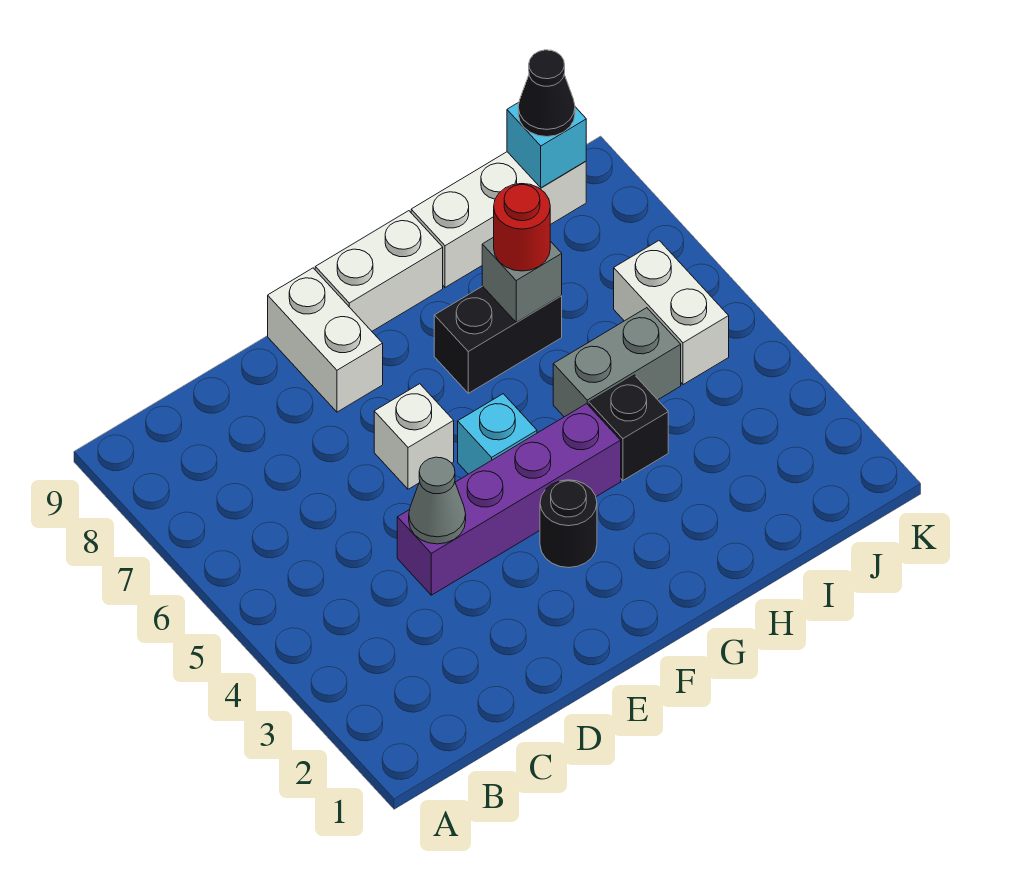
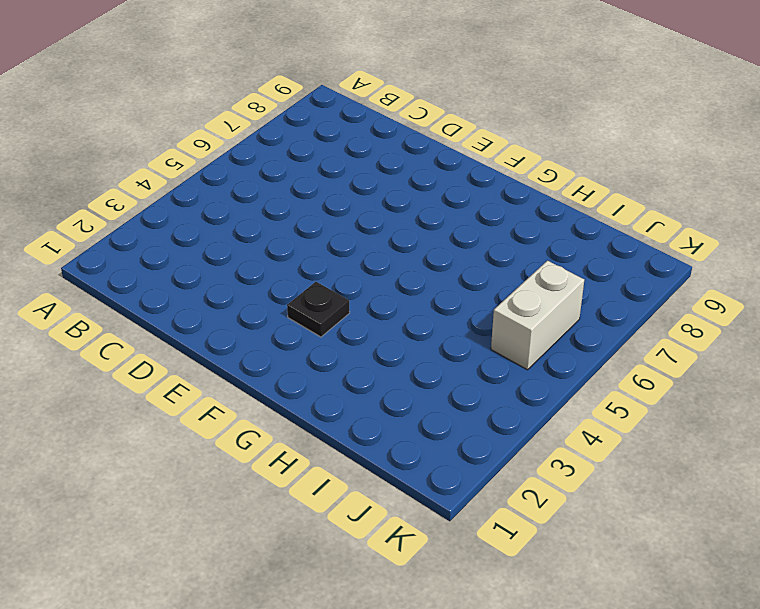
black 1x1 plate [287,282,350,337] -> black 1x1 round brick [540,480,597,568]
none -> purple 1x4 brick [397,404,621,595]
none -> white 1x1 brick [374,384,454,489]
none -> white 1x2 brick [268,268,383,412]

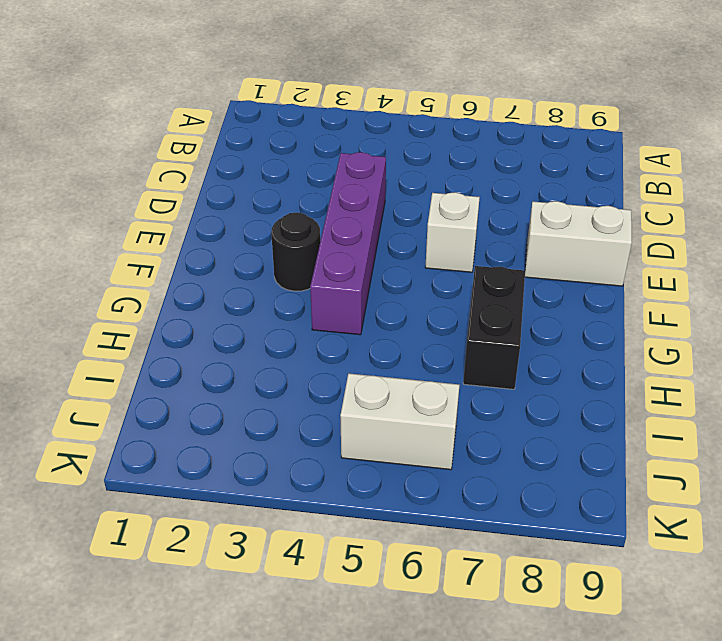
none -> cyan 1x1 brick [458,394,537,474]
none -> white 1x2 brick [315,211,443,331]
none -> black 1x1 brick [589,375,668,480]

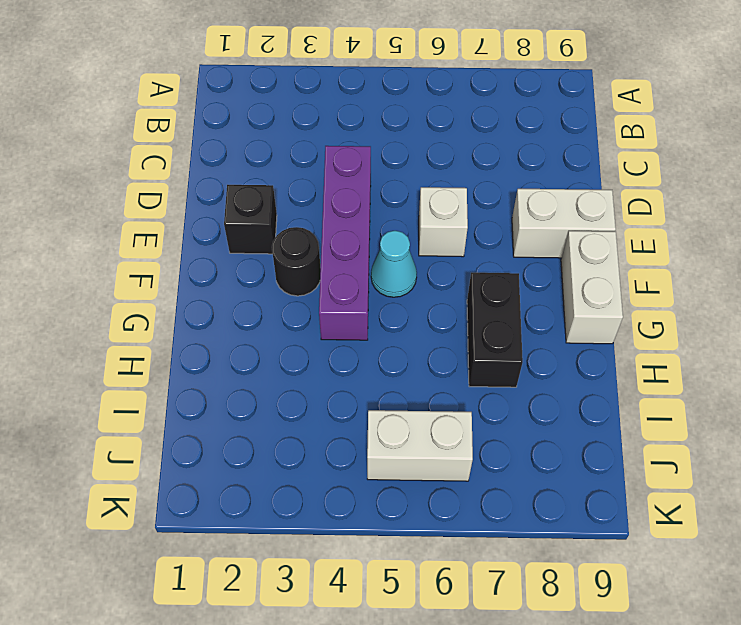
black 1x1 brick [224,185,277,254] -> black 1x1 brick moved to [589,375,668,480]
cyan 1x1 cone [371,231,417,297] -> cyan 1x1 brick [458,394,537,474]
none -> grey 1x2 brick [553,308,681,417]
none -> white 1x3 brick [411,152,586,287]
none -> grey 1x1 cone [409,457,466,544]

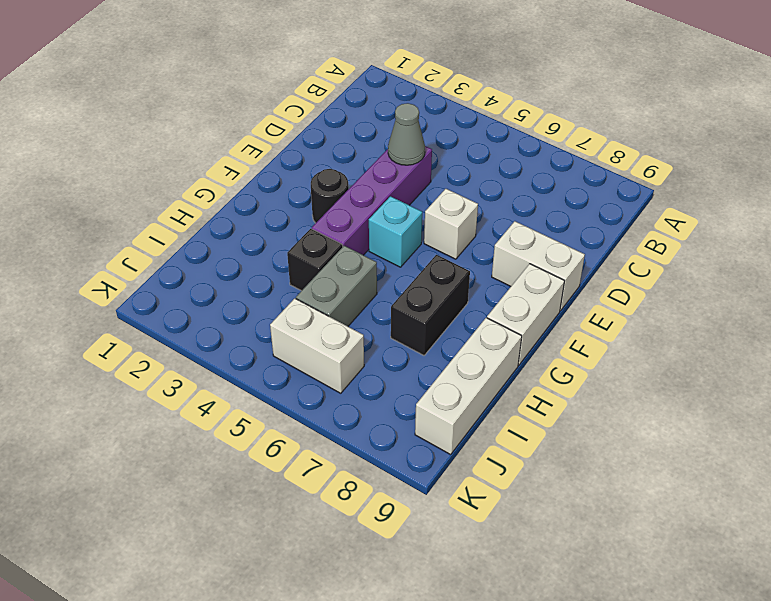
none -> grey 1x1 brick [482,237,562,322]
none -> cyan 1x1 brick [507,103,586,188]
none -> red 1x1 round brick [494,184,550,271]

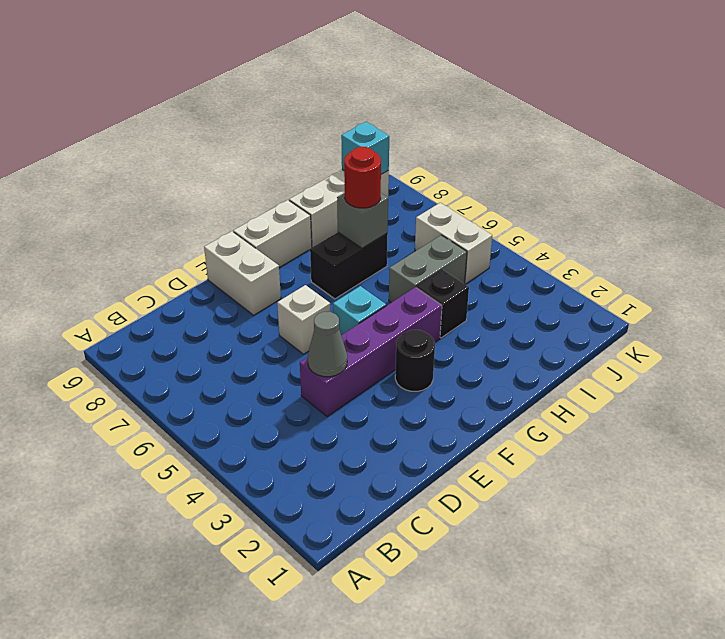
none -> black 1x1 cone [518,50,575,137]

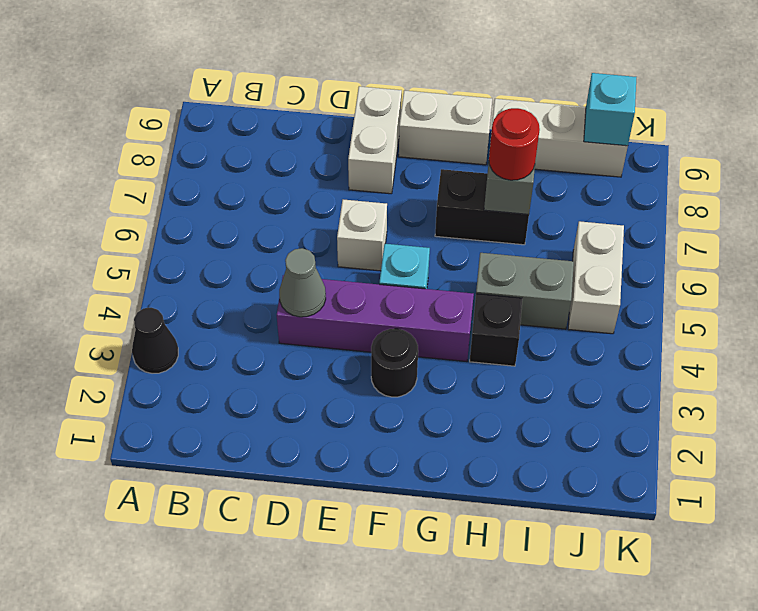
black 1x1 cone [132,308,178,373] -> black 1x1 cone moved to [518,50,575,137]

